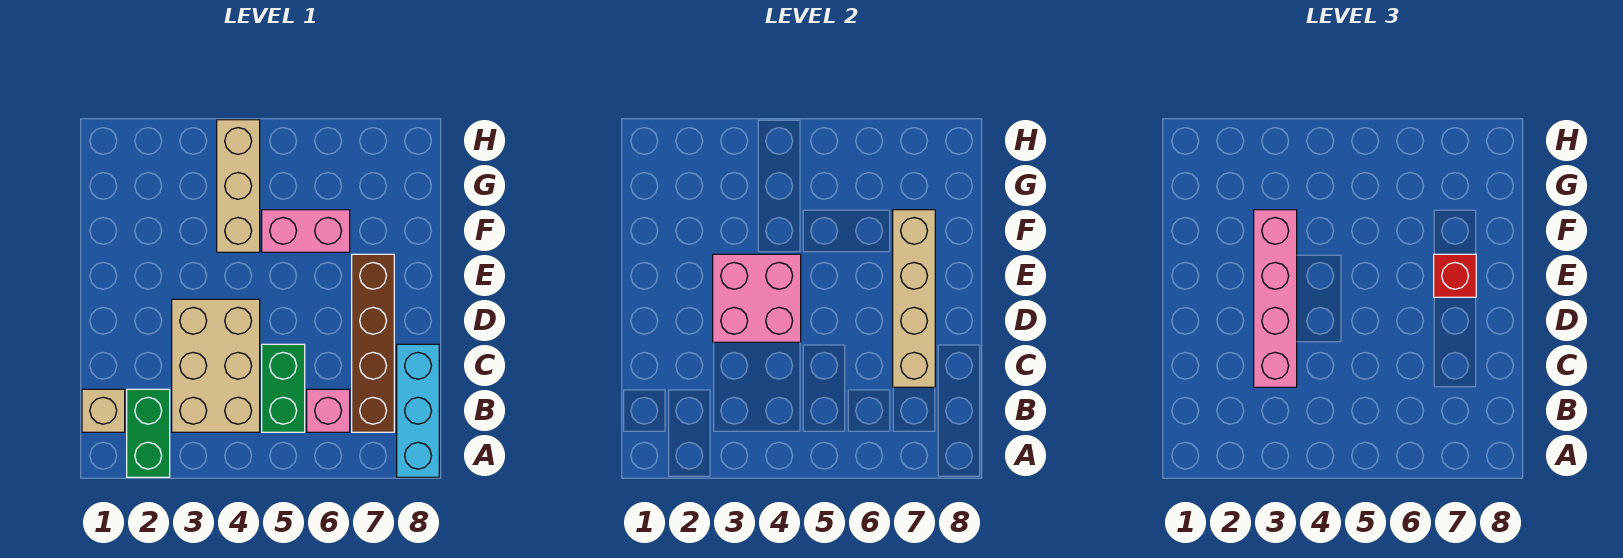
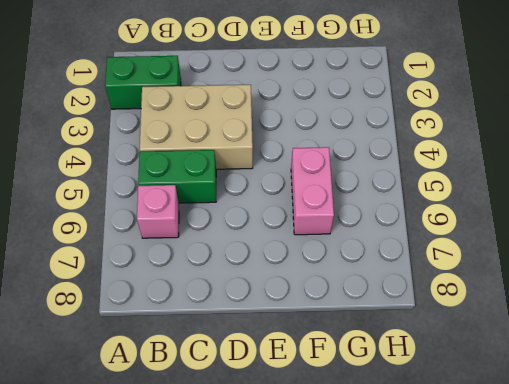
none -> cyan 1x3 brick [397,344,439,477]
none -> tan 1x1 brick [82,389,125,432]
none -> brown 1x4 brick [352,254,394,432]

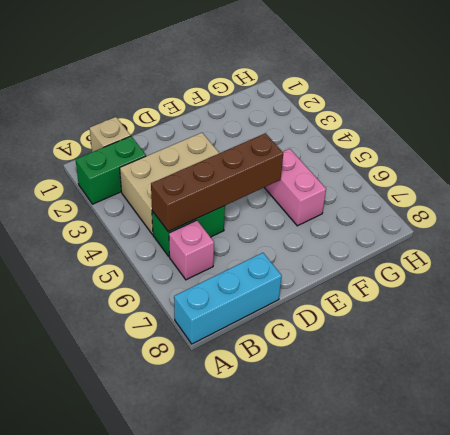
brown 1x4 brick [151,133,283,232] -> brown 1x4 brick moved to [352,254,394,432]
none -> tan 1x3 brick [217,120,260,252]
none -> tan 1x4 brick [893,210,935,387]
none -> pink 2x2 brick [713,254,801,342]

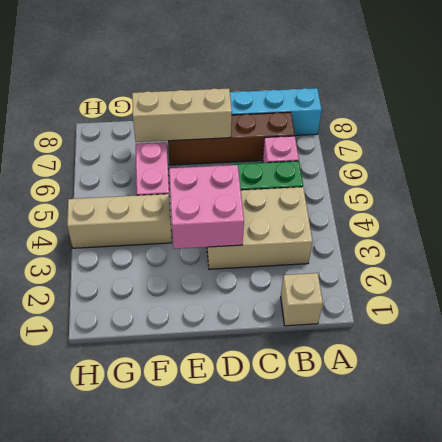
tan 1x3 brick [132,88,232,142] -> tan 1x4 brick [893,210,935,387]
none -> green 1x2 brick [127,389,170,477]
none -> pink 1x4 brick [1254,210,1297,387]
none -> red 1x1 brick [1434,254,1476,297]

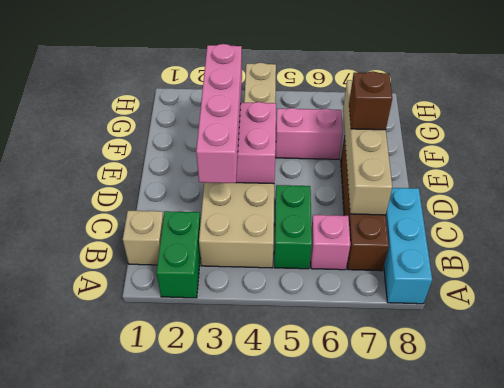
brown 1x1 brick [349,71,392,130] -> red 1x1 brick [1434,254,1476,297]

